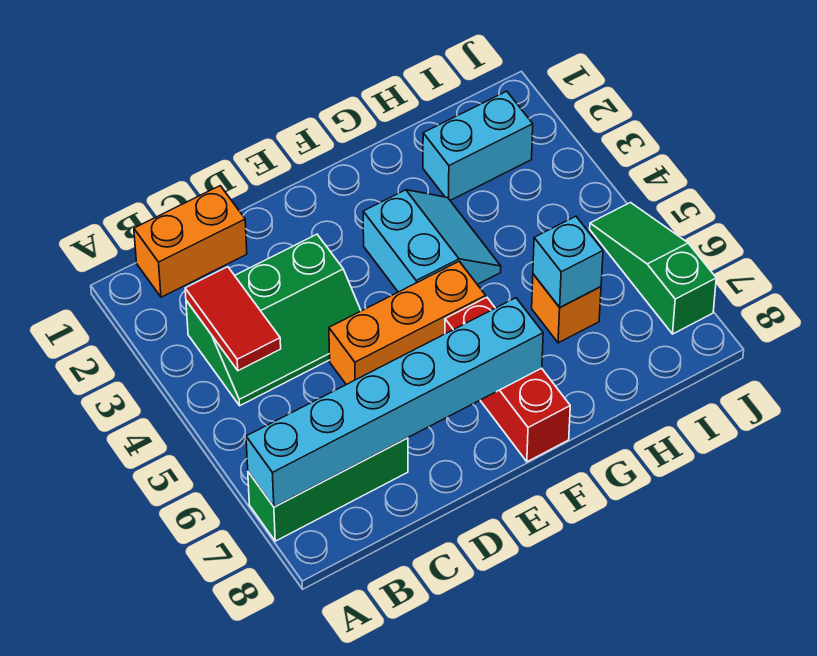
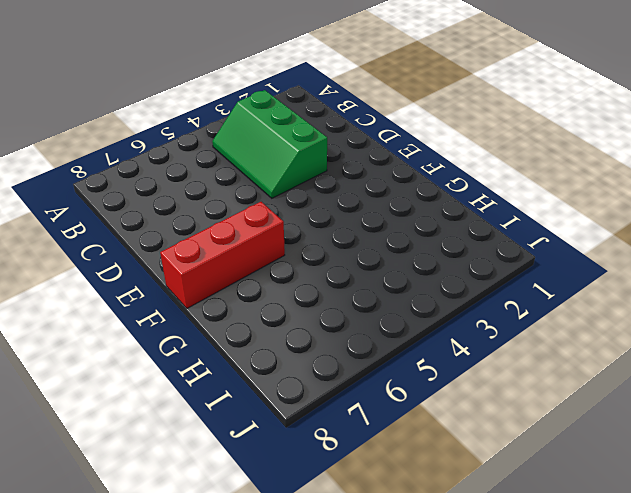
none -> green 1x3 brick [248,438,408,541]
none -> orange 1x2 brick [134,186,247,297]
none -> orange 1x3 brick [329,261,486,385]

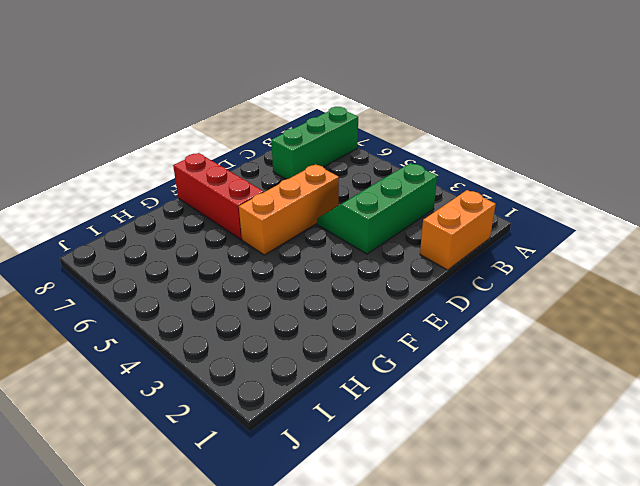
none -> cyan 2x2 slope [363,190,501,292]
none -> cyan 1x2 brick [423,91,533,200]
none -> orange 1x1 brick [532,274,601,343]

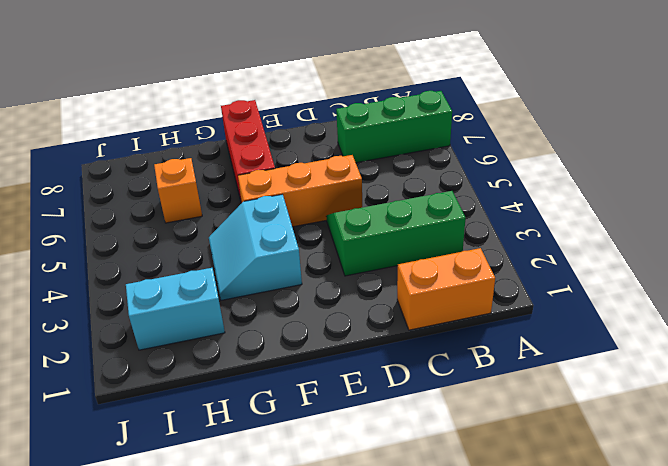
none -> green 1x3 slope [590,203,716,334]
none -> cyan 1x6 brick [246,298,543,507]
none -> red 1x2 tile [185,267,281,371]

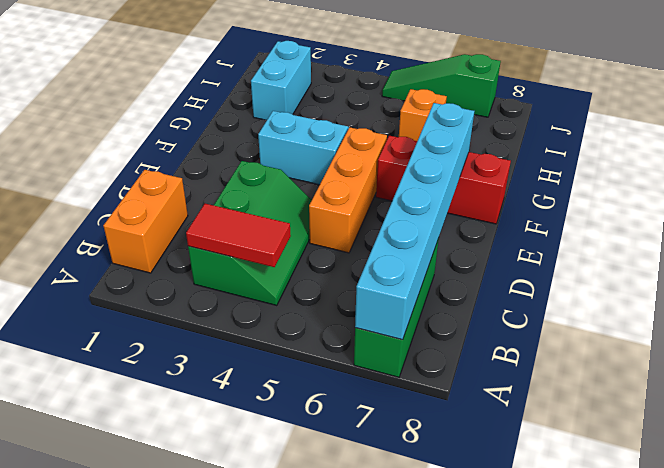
none -> cyan 1x1 brick [533,216,603,307]

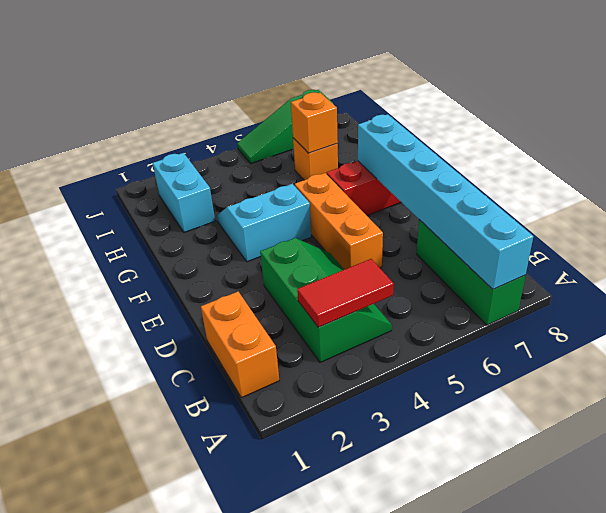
orange 1x1 brick [291,92,338,153] -> cyan 1x1 brick [533,216,603,307]

